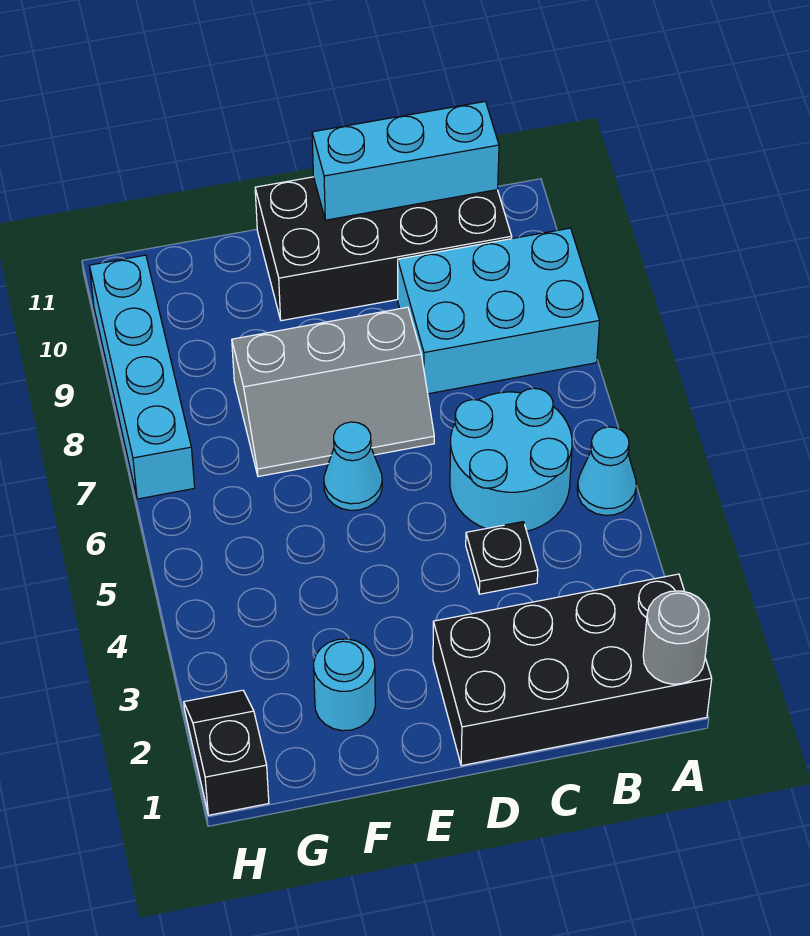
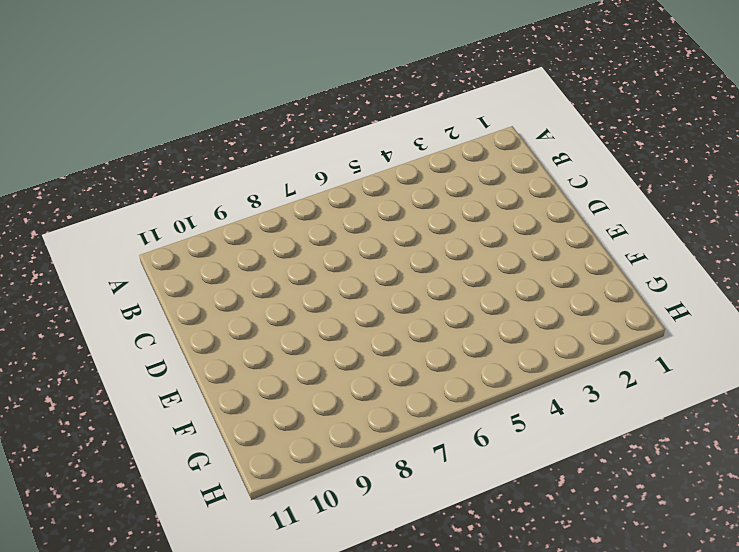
none -> black 2x4 brick [433,574,712,766]
none -> cyan 1x1 cone [577,427,636,515]
none -> cyan 2x3 brick [398,228,600,394]

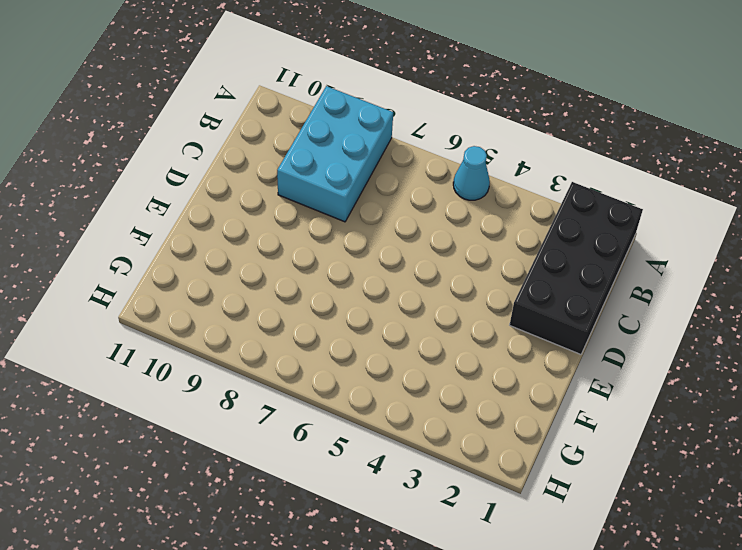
none -> cyan 2x2 round brick [450,388,572,531]
none -> black 2x4 brick [255,177,512,321]
none -> black 1x1 plate [466,522,538,594]

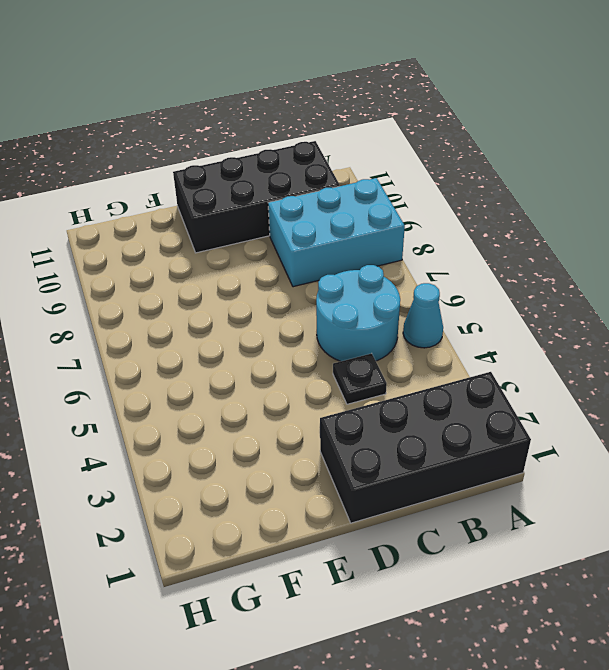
none -> grey 2x3 slope [232,307,434,477]
none -> cyan 1x1 cone [324,422,382,510]
none -> cyan 1x1 round brick [314,639,375,731]

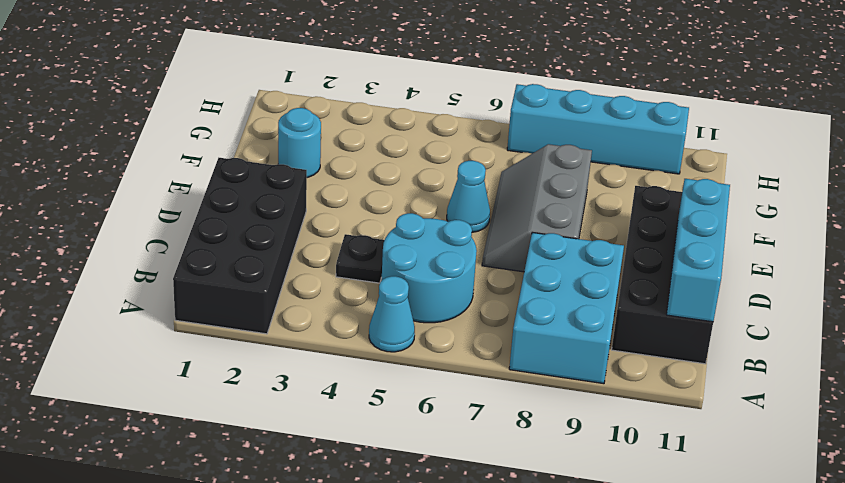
none -> black 1x2 slope [184,690,269,815]
none -> grey 1x1 round brick [643,591,710,684]

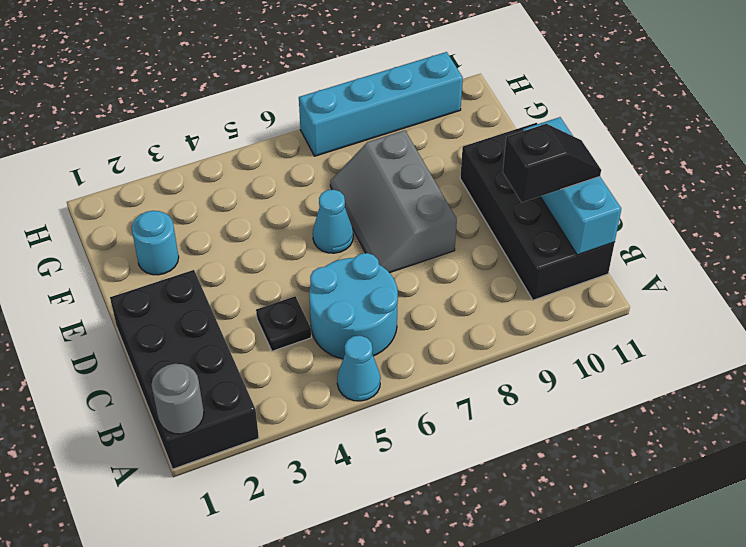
black 1x2 slope [503,124,601,202] -> black 1x2 slope moved to [184,690,269,815]
none -> cyan 2x3 brick [398,228,600,394]

